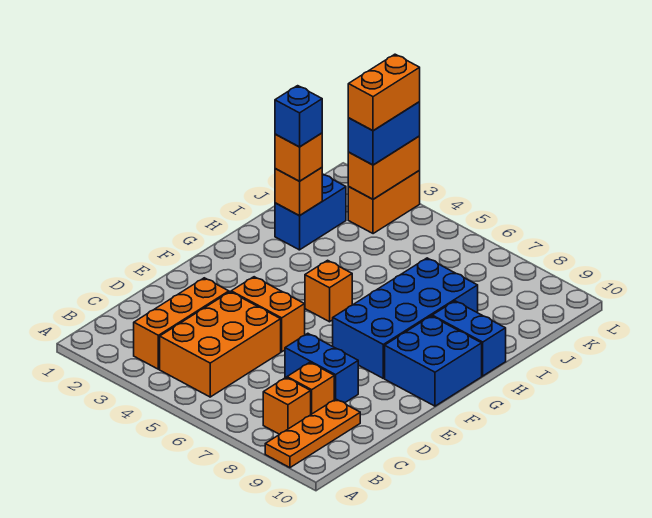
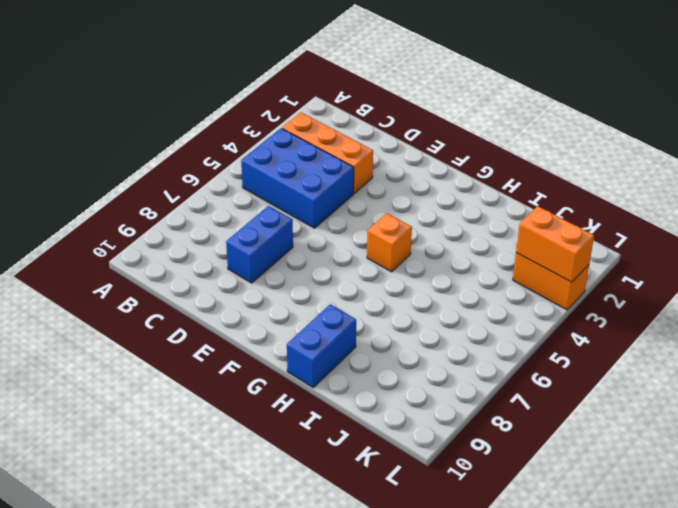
blue 2x3 brick [241,128,354,228] -> orange 2x3 brick [160,292,281,397]
none -> orange 1x3 plate [265,399,360,468]
none -> orange 1x1 brick [263,378,311,434]
none -> orange 1x1 brick [287,362,334,414]

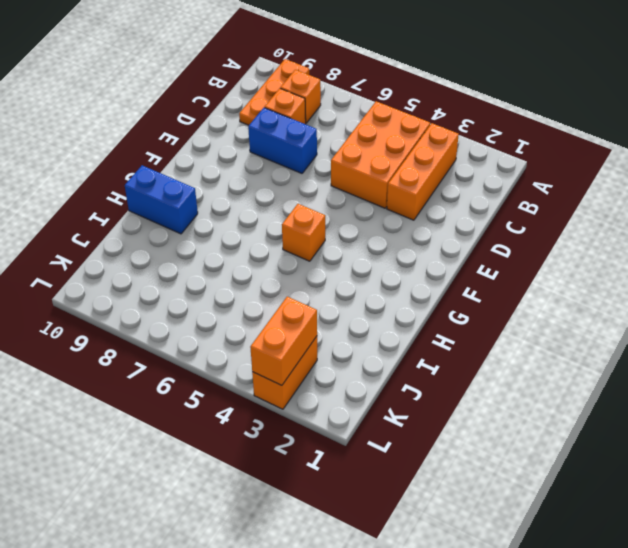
none -> orange 1x2 brick [231,277,305,352]
none -> blue 2x4 brick [333,258,478,378]
none -> blue 2x2 brick [385,316,482,406]

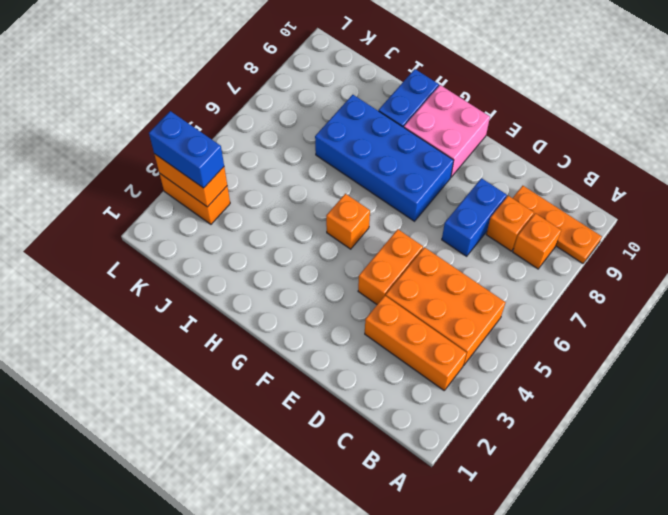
pink 2x2 brick [404,85,490,177] -> blue 2x2 brick [385,316,482,406]
none -> blue 1x2 brick [275,174,346,250]
none -> orange 1x1 brick [275,168,322,216]
none -> orange 1x1 brick [275,133,322,181]

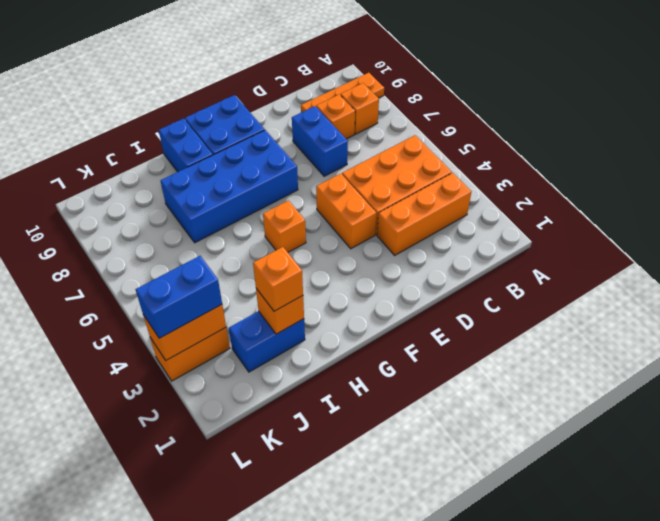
none -> blue 1x1 brick [275,86,322,147]
none -> orange 1x2 brick [348,54,420,131]

